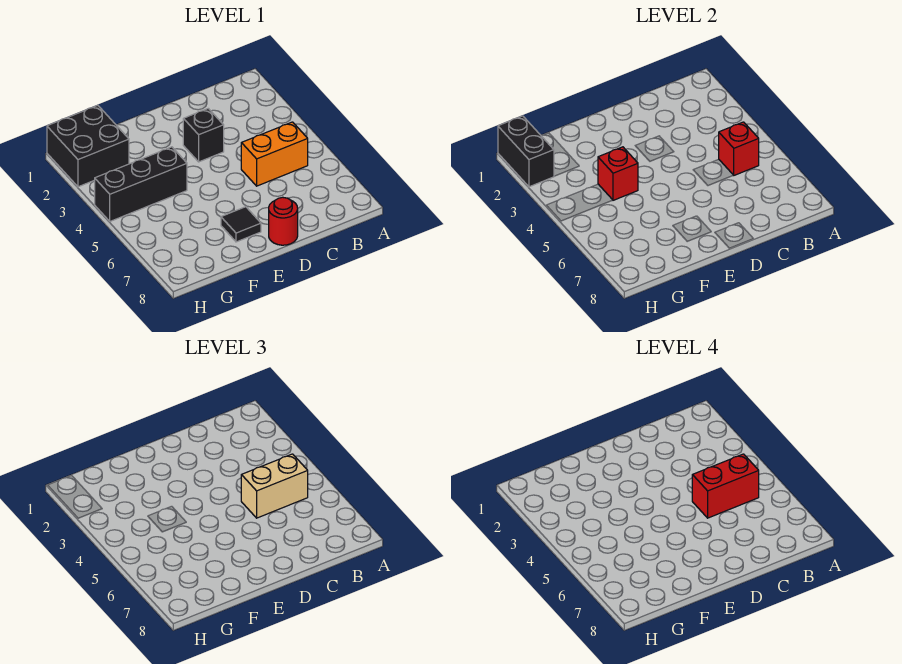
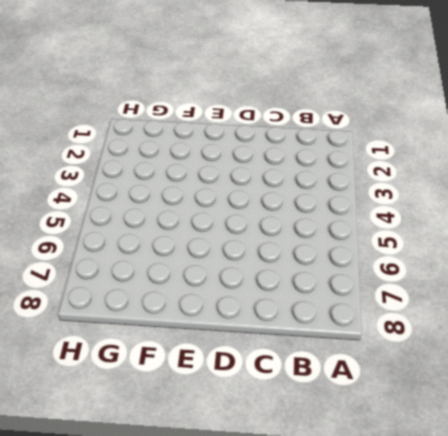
none -> orange 1x2 brick [241,122,308,186]
none -> black 1x1 brick [183,108,224,162]

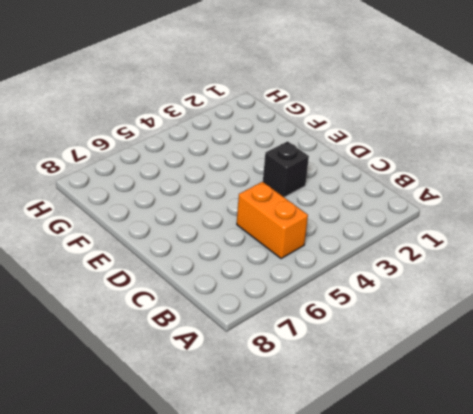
none -> red 1x1 round brick [269,197,298,245]
none -> black 1x1 tile [221,207,261,242]

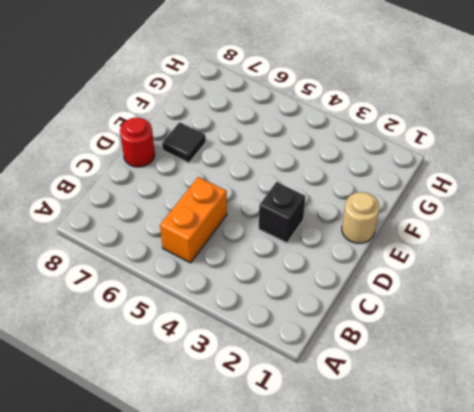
tan 1x1 round brick [342,192,379,243] -> none
none -> black 1x3 brick [95,147,187,221]
none -> black 2x2 brick [47,105,129,187]

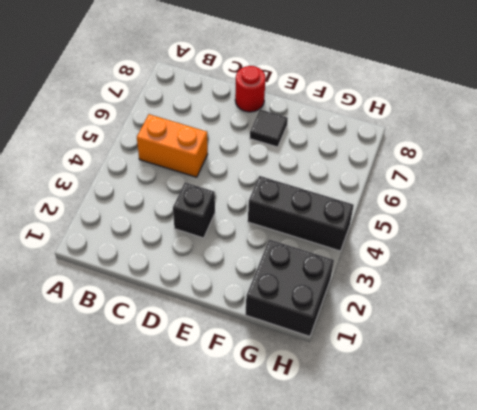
none -> red 1x1 brick [719,122,759,175]
none -> red 1x1 brick [598,147,638,200]

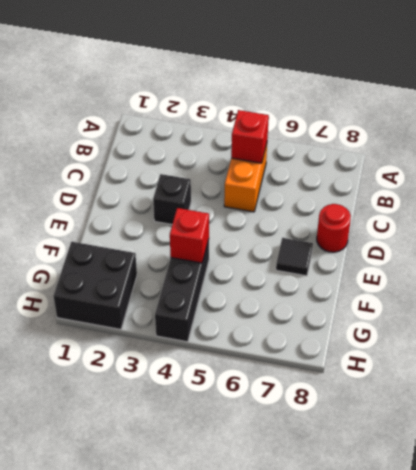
none -> black 1x2 brick [498,116,554,187]
none -> tan 1x2 brick [241,454,308,518]

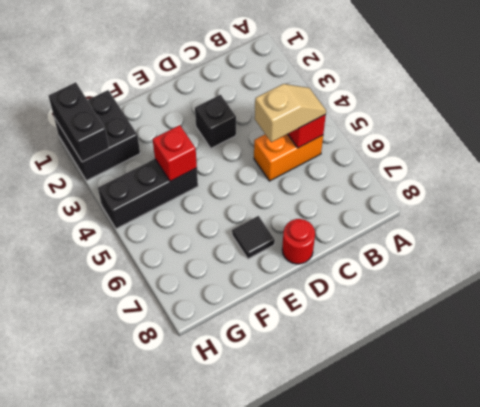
tan 1x2 slope [255,84,326,142] -> tan 1x2 brick [241,454,308,518]
none -> red 1x2 brick [692,454,759,518]

